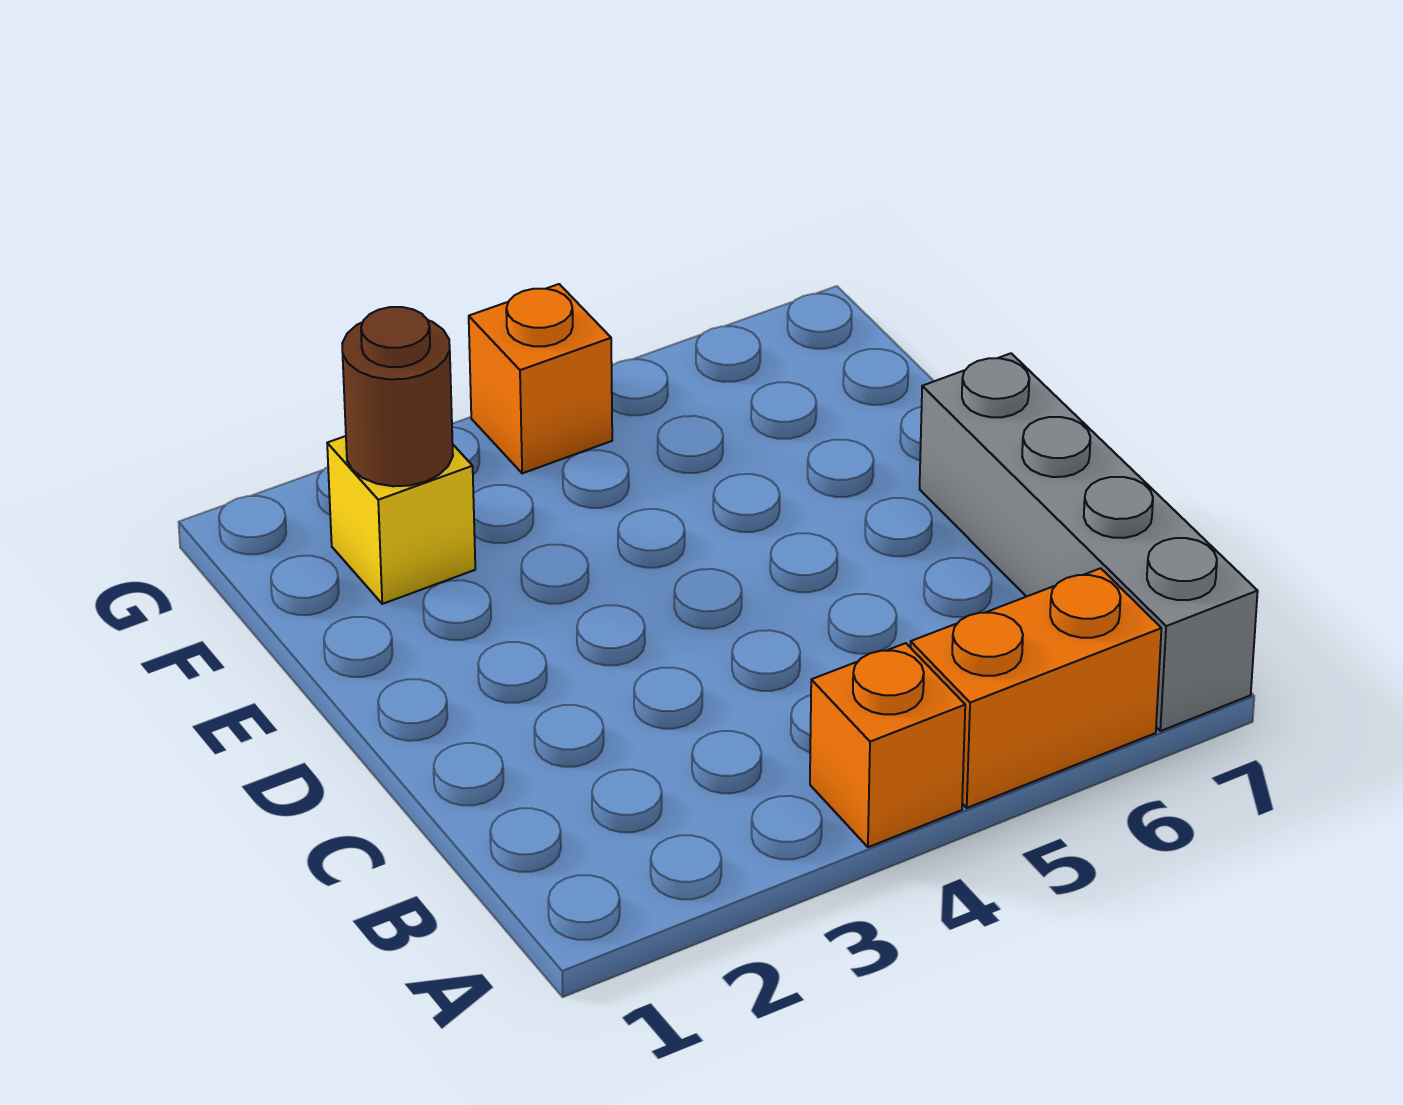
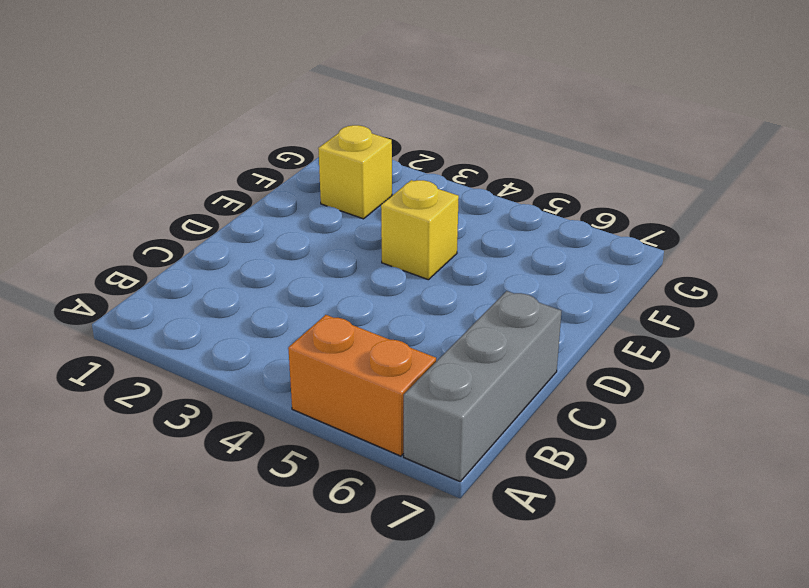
grey 1x3 brick [404,291,561,482] -> grey 1x4 brick [920,353,1258,731]
yellow 1x1 brick [381,180,459,280] -> none
none -> orange 1x1 brick [810,643,965,847]
none -> orange 1x1 brick [469,284,612,473]

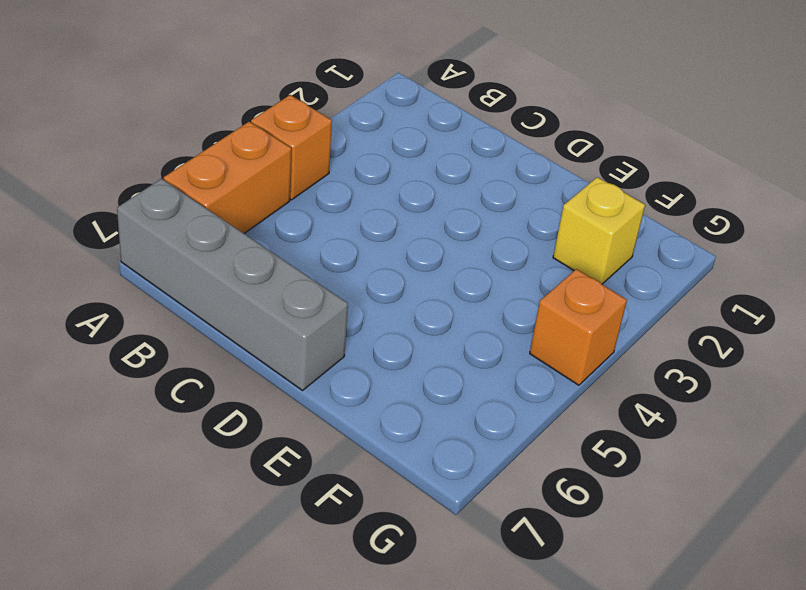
none -> brown 1x1 round brick [342,307,453,486]

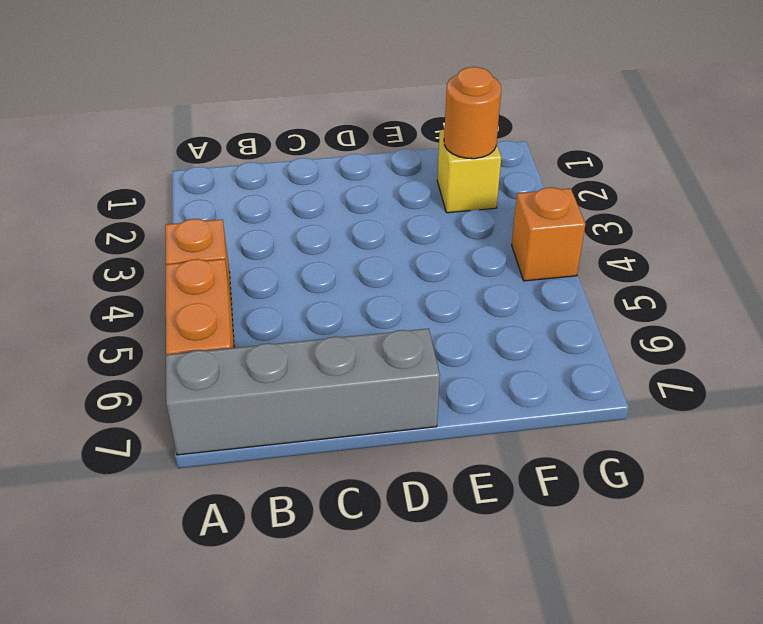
orange 1x1 round brick [444,67,501,159] -> brown 1x1 round brick [342,307,453,486]

